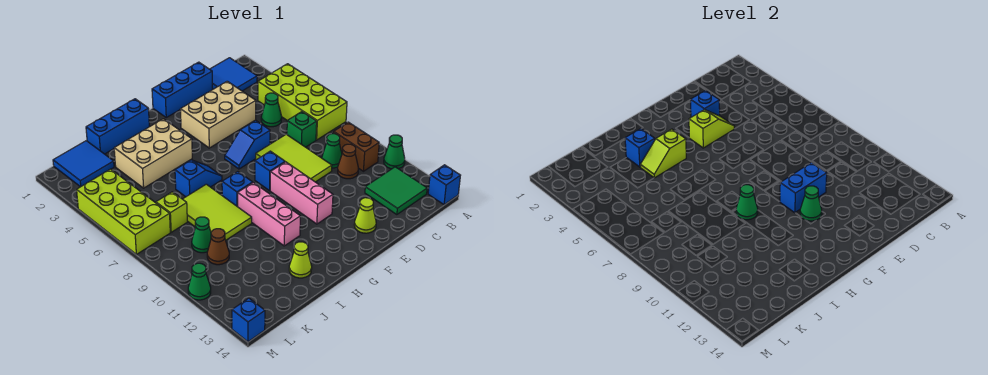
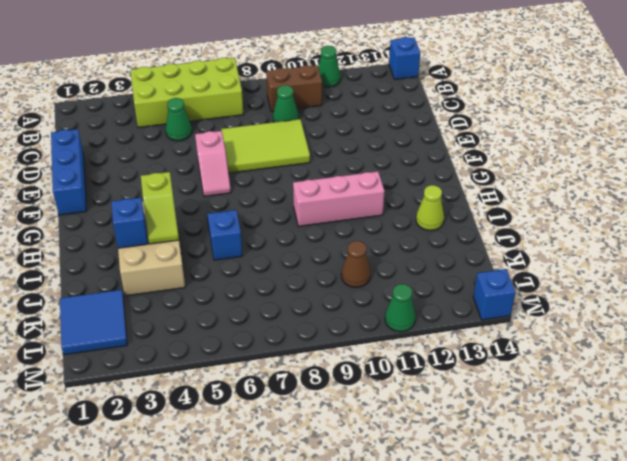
pink 1x2 slope [195,131,231,196] -> blue 1x2 slope [225,121,270,169]
none -> blue 2x2 tile [210,58,257,91]
none -> green 2x2 tile [365,167,427,215]
none -> green 1x1 brick [287,112,317,147]
none -> brown 1x1 cone [338,144,358,179]

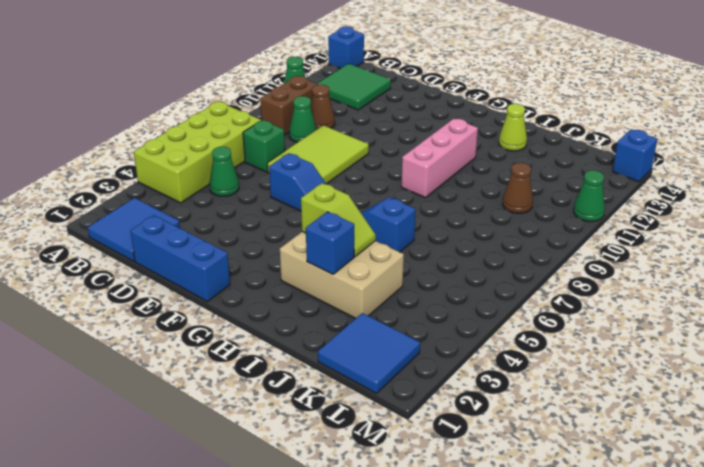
none -> tan 2x3 brick [180,81,256,148]
none -> lime 1x1 cone [354,198,376,233]
none -> blue 1x1 brick [255,151,285,191]
none -> pink 1x3 brick [270,162,333,224]

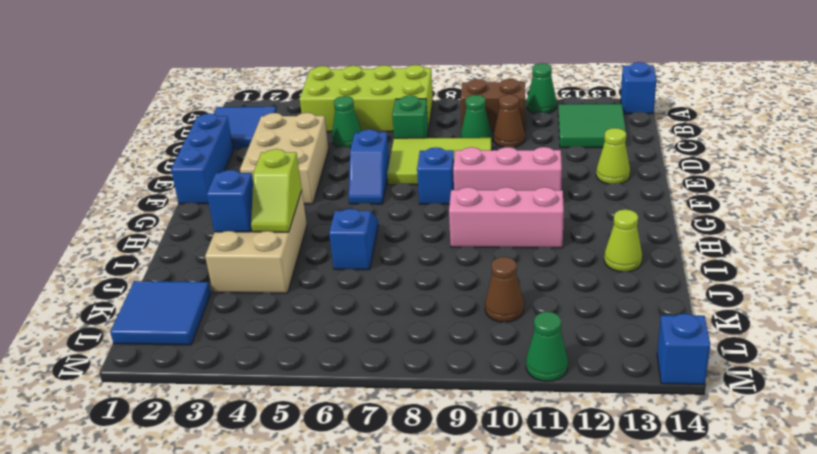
none -> blue 1x3 brick [86,99,149,154]
none -> blue 1x1 brick [222,172,253,207]
none -> lime 2x3 tile [183,184,252,240]
none -> lime 1x1 brick [156,192,187,232]

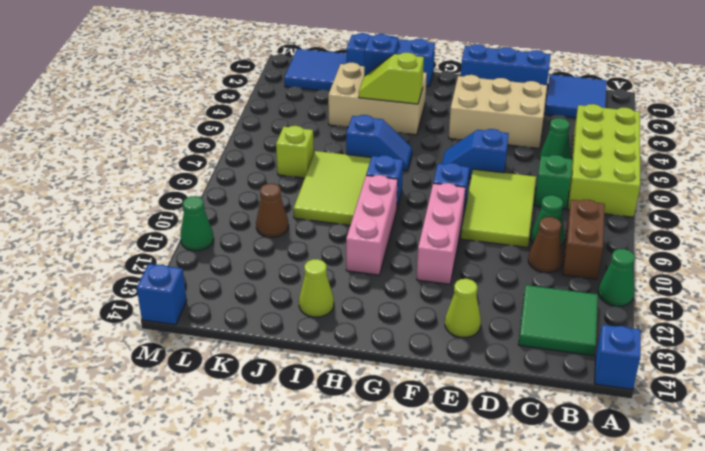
none -> green 1x1 cone [192,217,211,253]
none -> lime 2x4 brick [77,169,170,254]
none -> blue 1x1 brick [691,90,720,117]
none -> lime 1x2 slope [689,110,734,148]

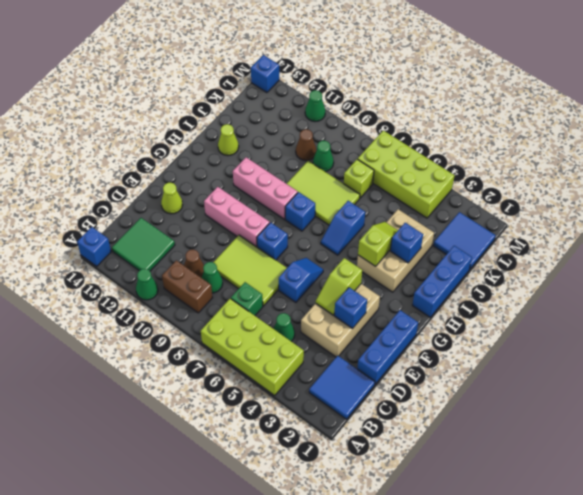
none -> blue 1x2 brick [780,162,827,213]
none -> green 1x1 cone [800,186,822,221]
none -> green 1x1 cone [736,185,758,220]

